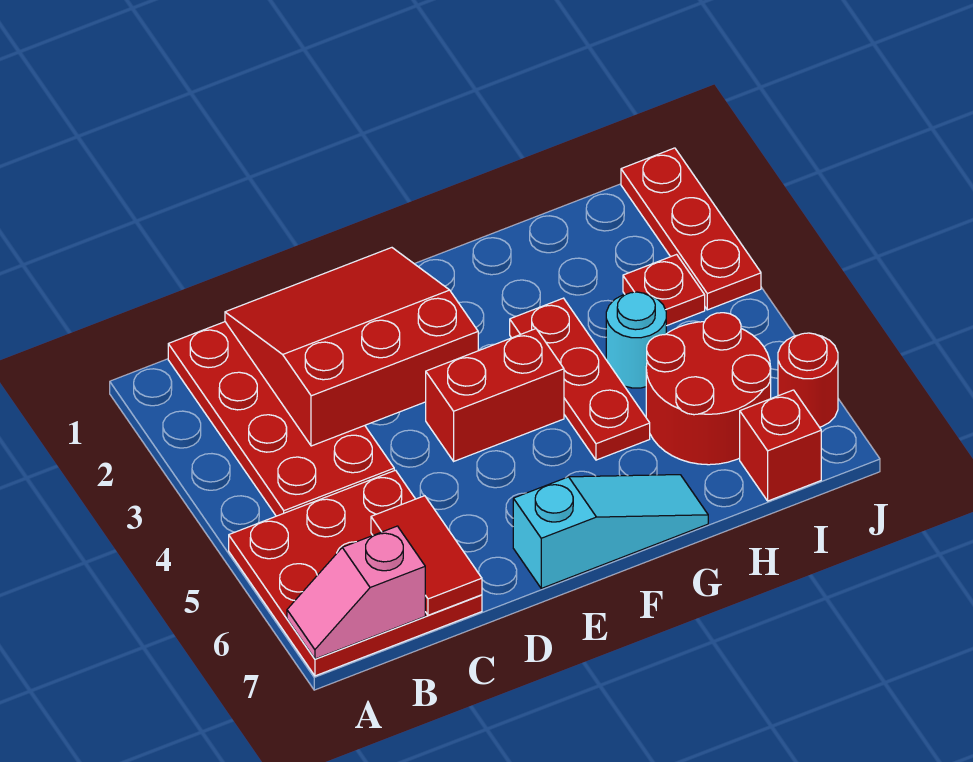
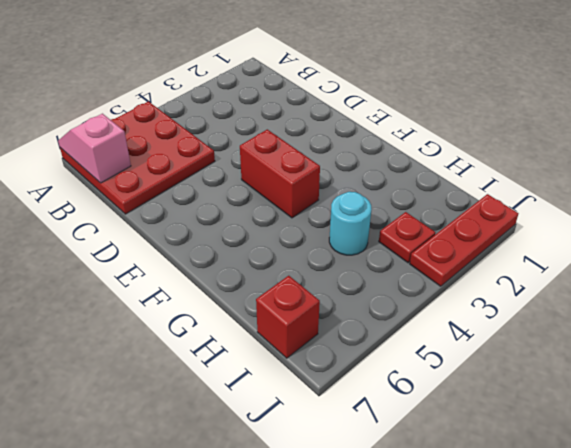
none -> red 2x4 plate [168,322,394,516]
none -> cyan 1x3 slope [513,475,708,588]
none -> red 1x3 plate [510,298,650,460]

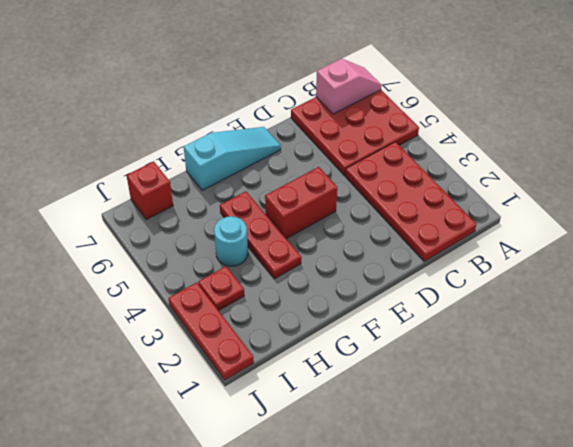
cyan 1x3 slope [184,127,281,190] -> cyan 1x3 slope turned to [513,475,708,588]
none -> red 2x2 round brick [646,313,771,465]
none -> red 1x1 round brick [778,333,838,427]
none -> red 3x3 slope [225,248,478,446]

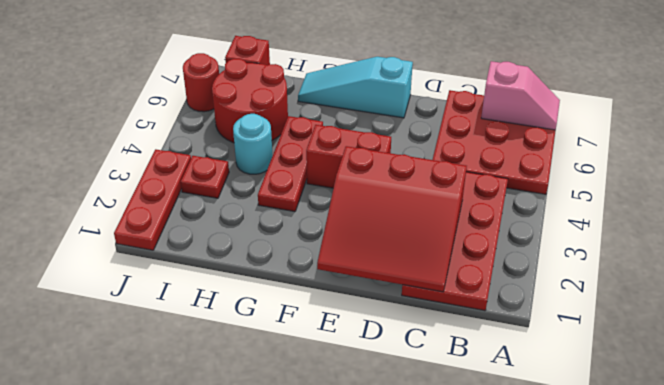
none -> red 1x2 tile [371,496,482,615]

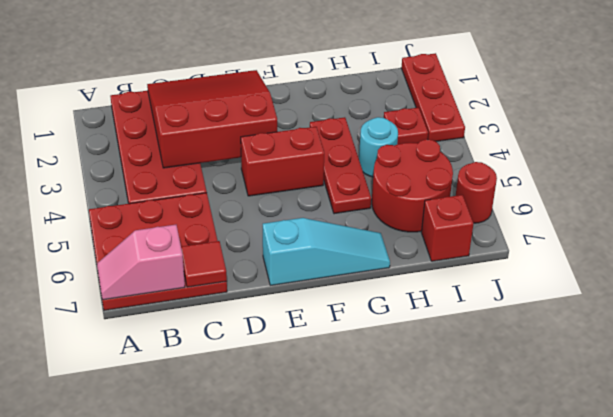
red 1x1 tile [181,241,227,287] -> red 1x2 tile [371,496,482,615]

